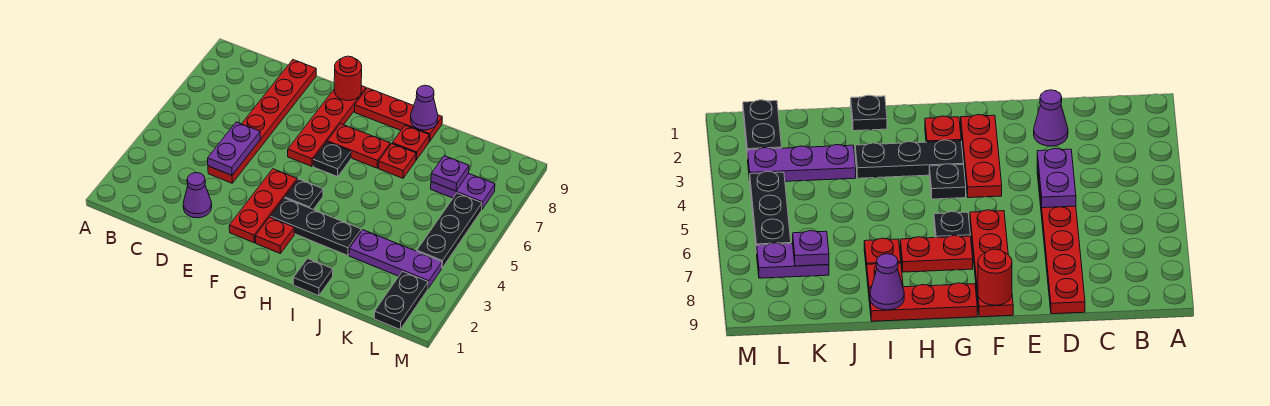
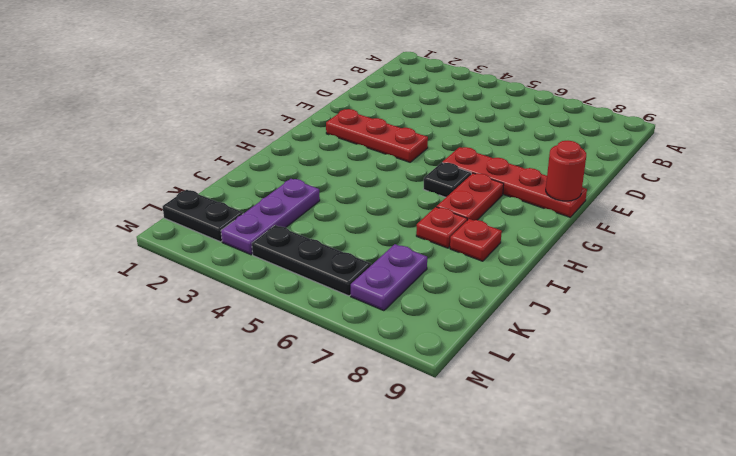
none -> purple 1x1 cone [183,173,212,218]
none -> red 1x6 plate [208,60,316,183]
none -> red 1x1 plate [255,217,294,254]

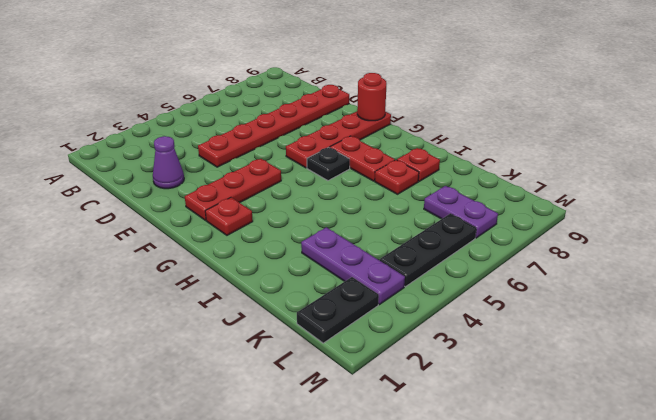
none -> black 1x3 plate [270,198,361,255]
none -> black 1x1 plate [285,179,323,209]
none -> red 1x3 plate [355,88,442,141]

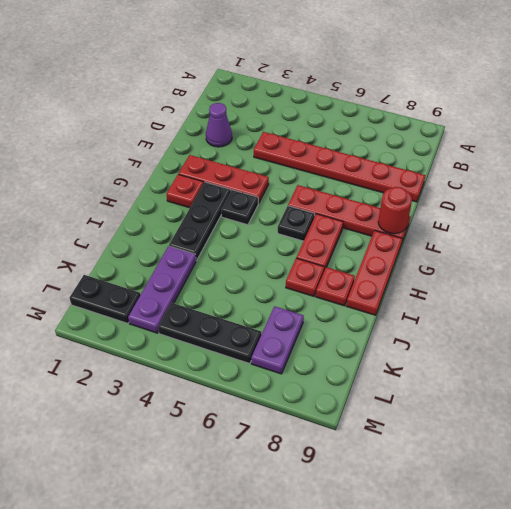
none -> black 1x1 plate [293,259,333,296]
none -> purple 1x2 plate [208,122,260,175]
none -> purple 1x1 cone [411,85,438,130]

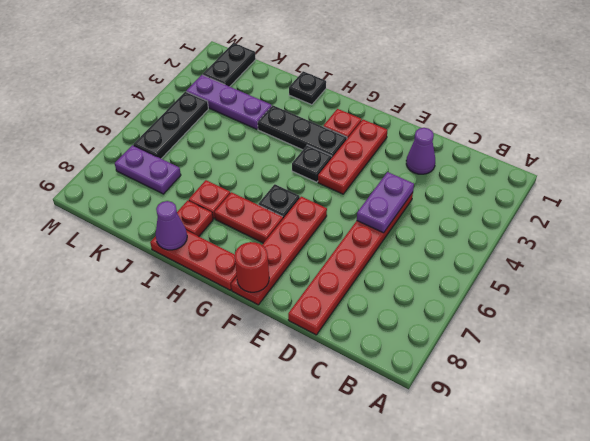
none -> purple 1x1 plate [431,156,469,191]

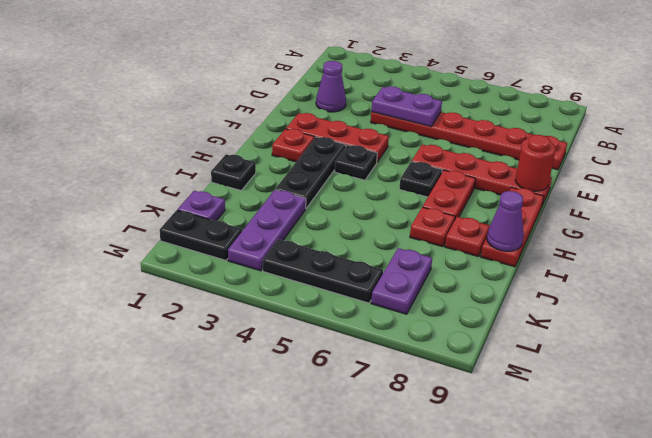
purple 1x1 plate [178,191,225,221] -> purple 1x1 plate moved to [431,156,469,191]

